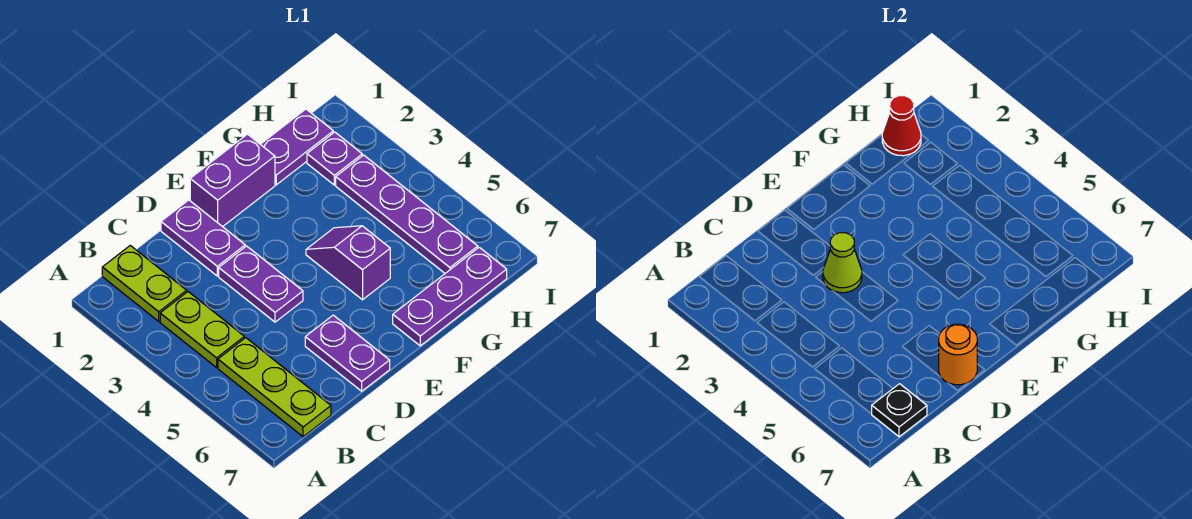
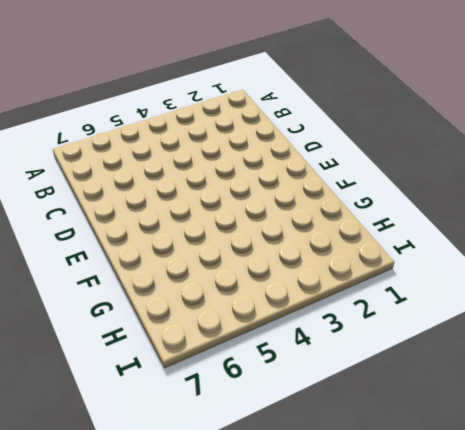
none -> lime 1x2 plate [102,245,187,321]
none -> lime 1x2 plate [160,292,244,368]
none -> lime 1x3 plate [218,338,331,437]

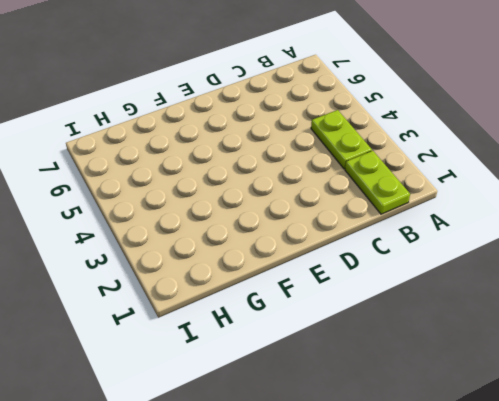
none -> lime 1x3 plate [218,338,331,437]
none -> purple 1x2 plate [161,200,245,276]
none -> purple 1x2 plate [219,246,303,322]

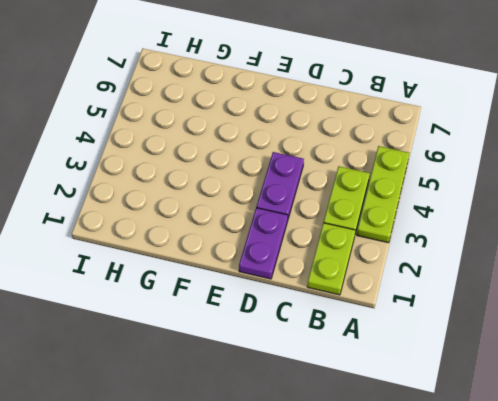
lime 1x3 plate [357,146,409,243] -> lime 1x3 plate moved to [218,338,331,437]
none -> purple 1x2 plate [305,315,390,391]
none -> purple 1x2 brick [190,134,275,227]
none -> purple 1x2 slope [306,226,390,300]

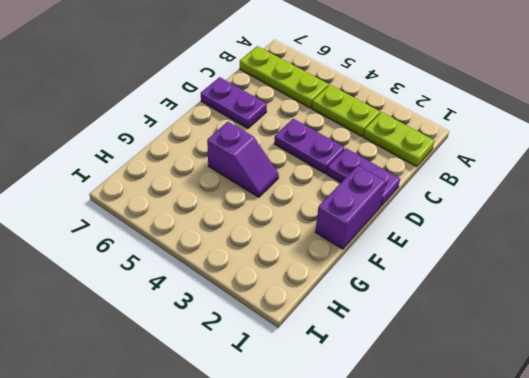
none -> purple 1x3 plate [393,247,507,346]
none -> purple 1x2 plate [261,109,333,185]
none -> purple 1x1 plate [307,132,362,185]

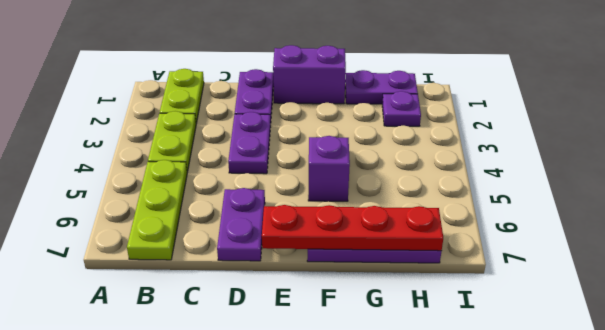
red 1x4 plate [262,205,443,251] -> none
none -> purple 1x4 plate [336,155,478,273]
none -> black 1x1 plate [872,384,927,437]
none -> lime 1x1 cone [823,233,862,293]

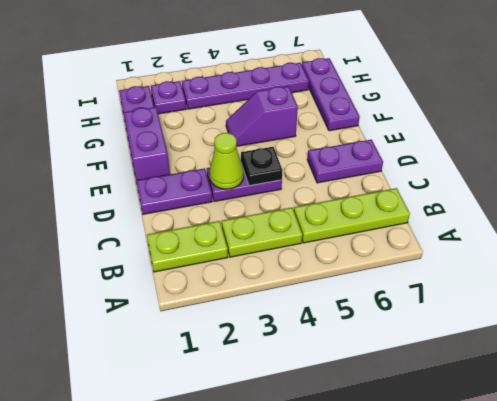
black 1x1 plate [241,147,283,186] -> black 1x1 plate moved to [872,384,927,437]
none -> orange 1x1 round brick [939,324,977,385]
none -> red 1x1 cone [882,96,921,156]

